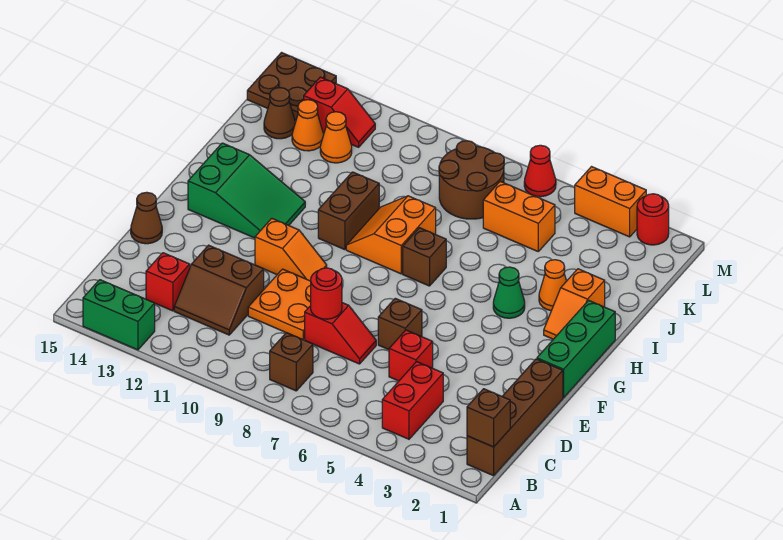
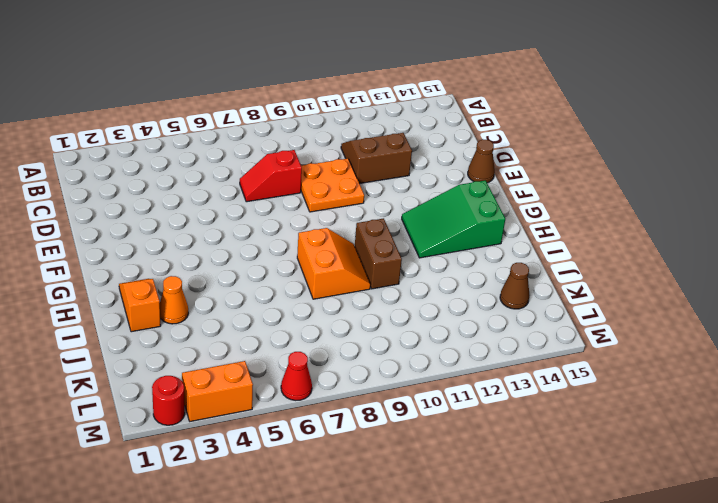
none -> green 1x2 brick [83,280,155,350]
none -> brown 1x4 brick [467,359,563,476]
none -> red 1x2 brick [382,362,443,439]
none -> brown 1x1 brick [270,333,313,391]

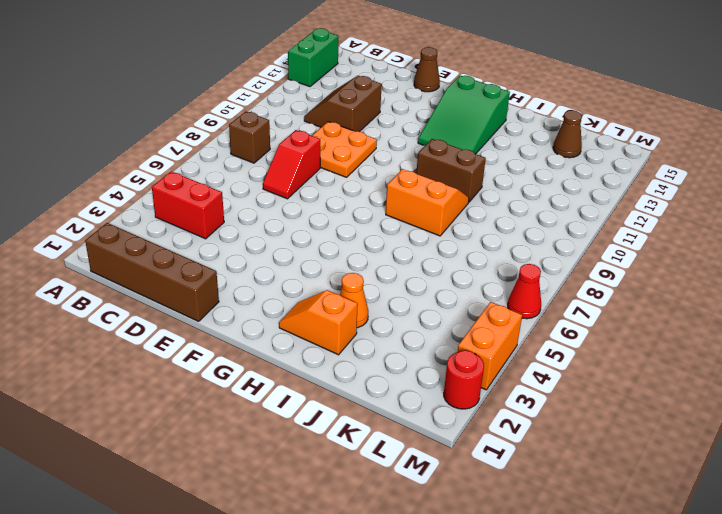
none -> red 1x1 brick [146,253,190,311]
none -> red 1x1 brick [389,330,433,381]
none -> brown 1x1 brick [378,298,422,350]
none -> green 1x3 brick [537,300,615,398]

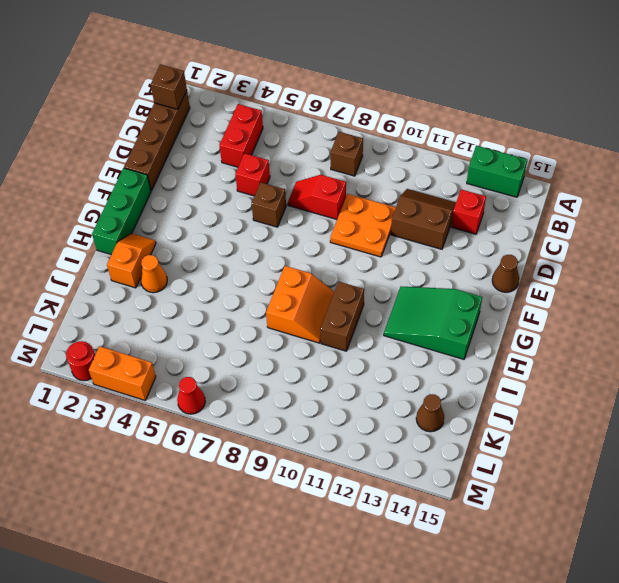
none -> orange 1x2 slope [255,218,327,281]
none -> green 1x1 cone [493,267,525,318]
none -> brown 1x1 brick [403,228,446,286]
none -> orange 1x2 brick [483,181,555,251]

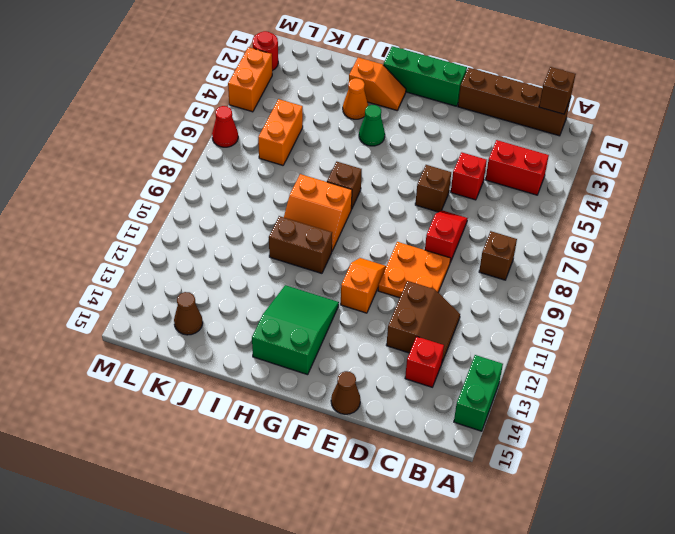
none -> brown 2x2 round brick [439,141,504,219]
none -> orange 1x1 cone [320,112,352,163]
none -> orange 1x1 cone [292,100,324,151]
none -> red 1x2 slope [304,77,375,147]

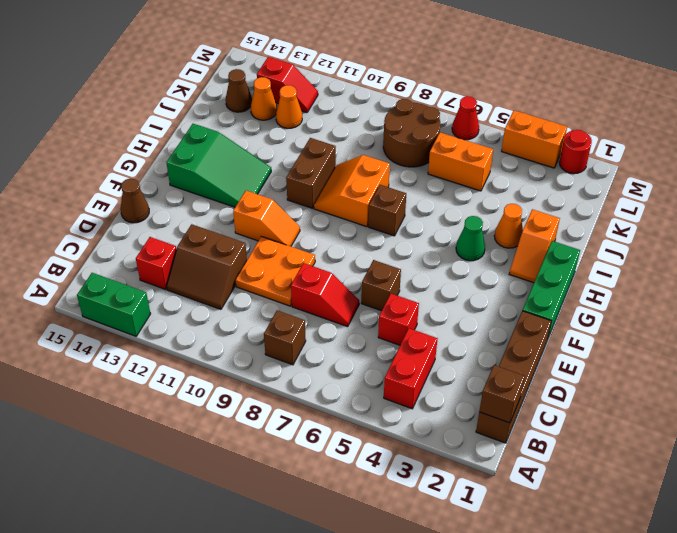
none -> brown 2x2 plate [247,53,336,121]
none -> red 1x1 round brick [311,268,342,319]

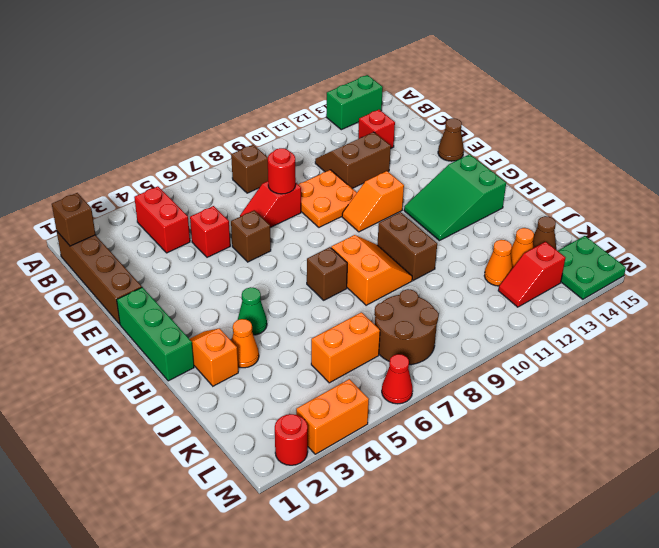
green 2x2 plate [558,236,626,299] -> brown 2x2 plate [247,53,336,121]

